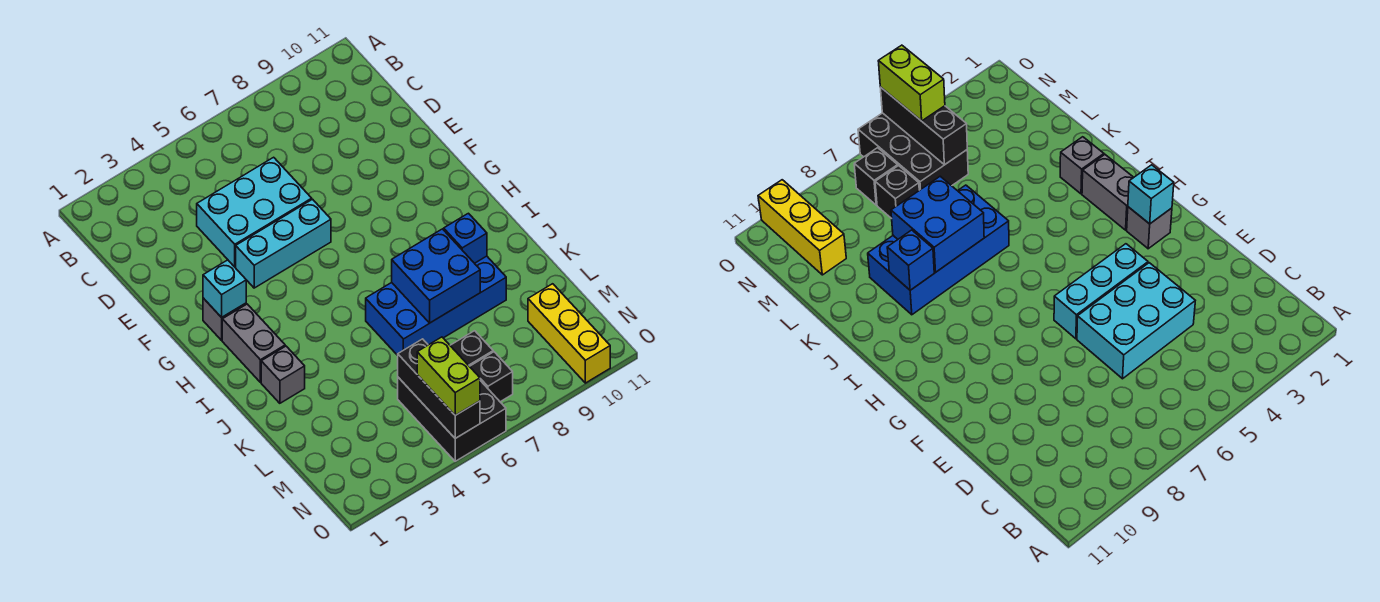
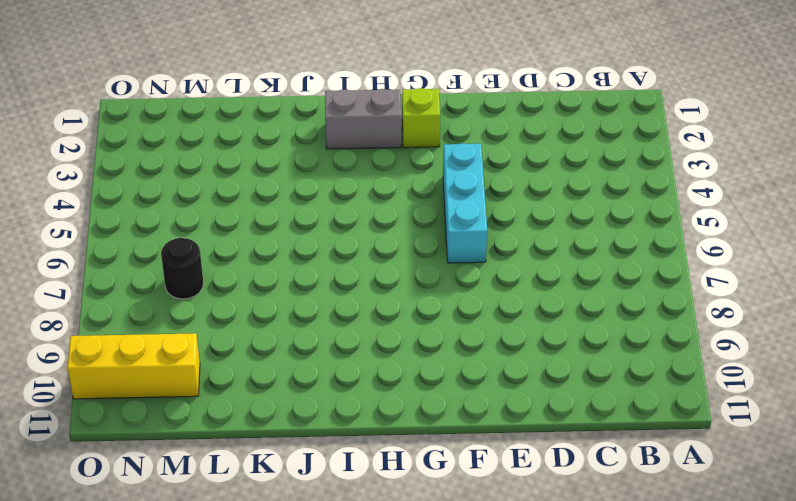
lime 1x1 brick [402,88,440,148] -> grey 1x1 brick [203,298,246,340]
black 1x1 round brick [161,238,204,299] -> black 1x1 brick [450,331,493,366]
none -> cyan 2x3 brick [197,157,312,267]
none -> grey 1x1 brick [261,346,305,403]
none -> blue 2x4 brick [366,256,506,355]

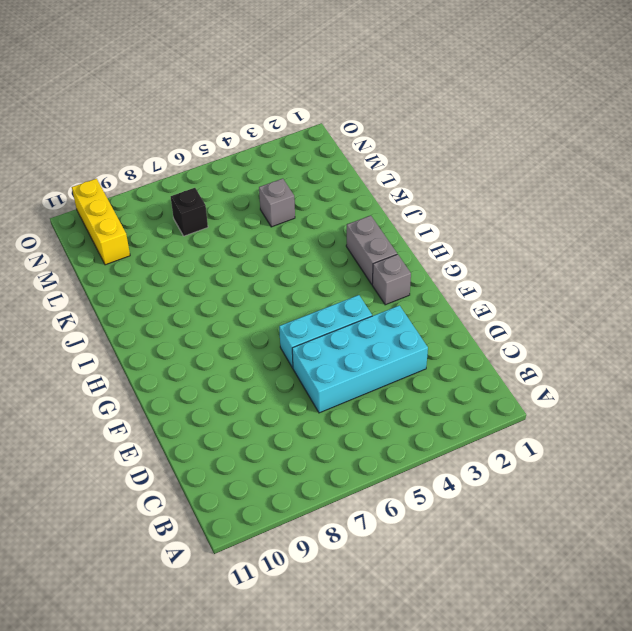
cyan 2x4 brick [292,305,428,413] -> cyan 2x3 brick [197,157,312,267]
grey 1x1 brick [259,179,295,227] -> grey 1x1 brick moved to [261,346,305,403]
none -> blue 2x4 brick [366,256,506,355]
none -> black 2x3 brick [398,377,506,461]
none -> black 1x1 brick [470,352,513,402]

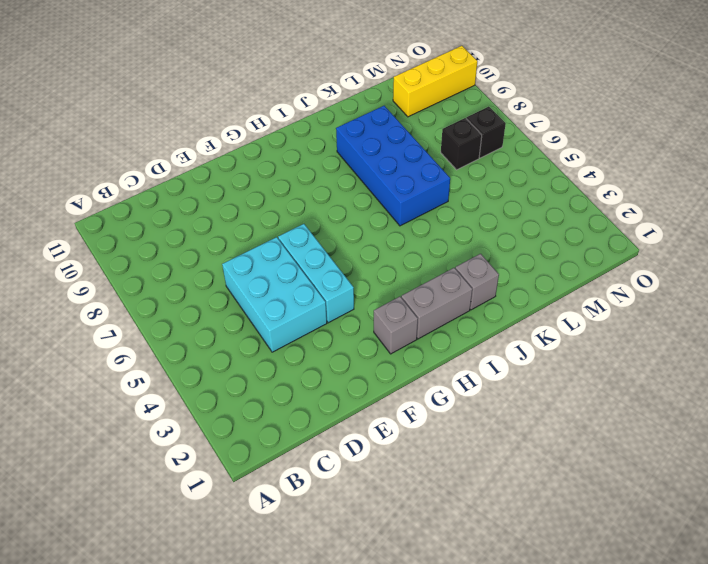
none -> black 2x3 brick [398,377,506,461]
none -> cyan 1x1 brick [203,260,246,318]
none -> blue 2x2 brick [392,229,480,323]

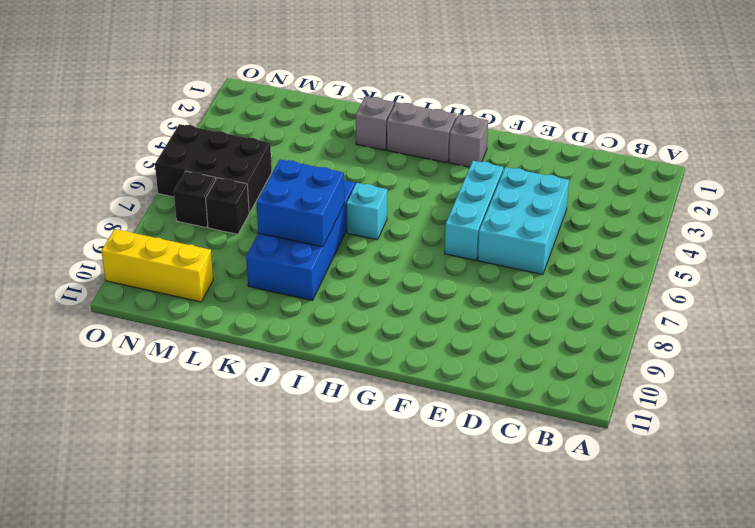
cyan 1x1 brick [346,183,387,240] -> cyan 1x1 brick moved to [203,260,246,318]
none -> blue 1x1 brick [444,213,487,263]
none -> black 1x3 brick [398,339,480,438]
none -> lime 1x2 brick [417,337,480,415]

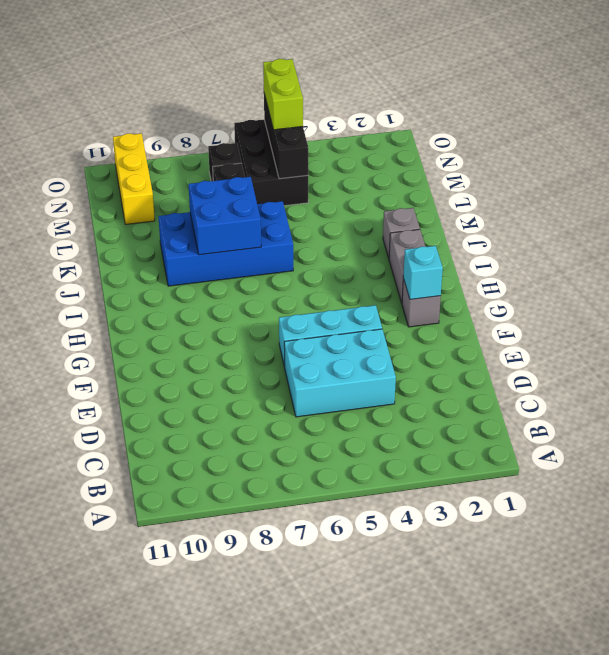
none -> blue 1x1 brick [444,213,487,263]

